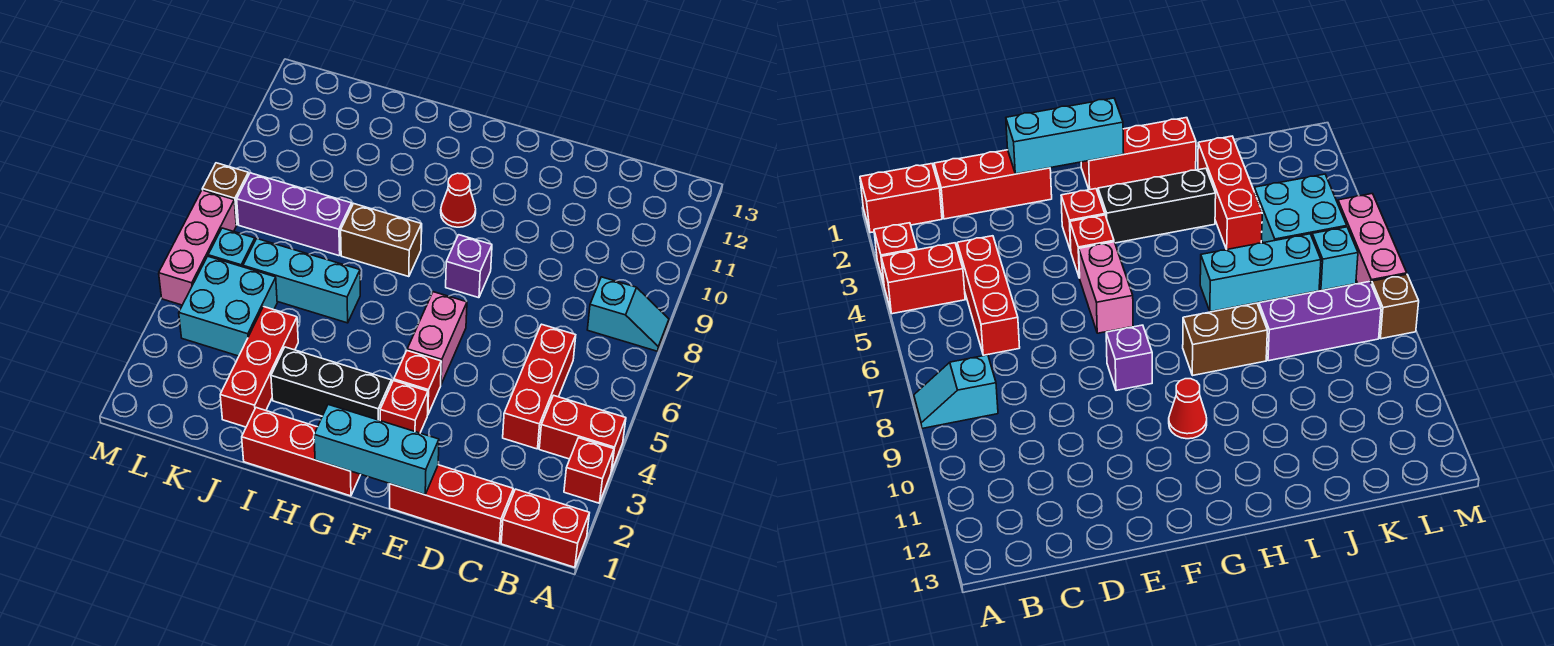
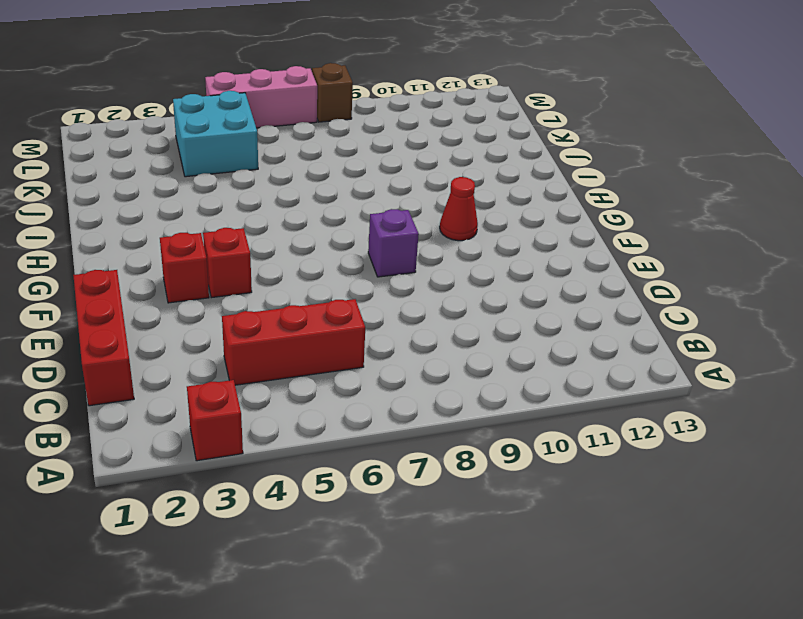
none -> red 1x2 brick [501,489,589,567]
none -> red 1x2 brick [539,395,626,472]
none -> cyan 1x2 slope [587,277,669,351]

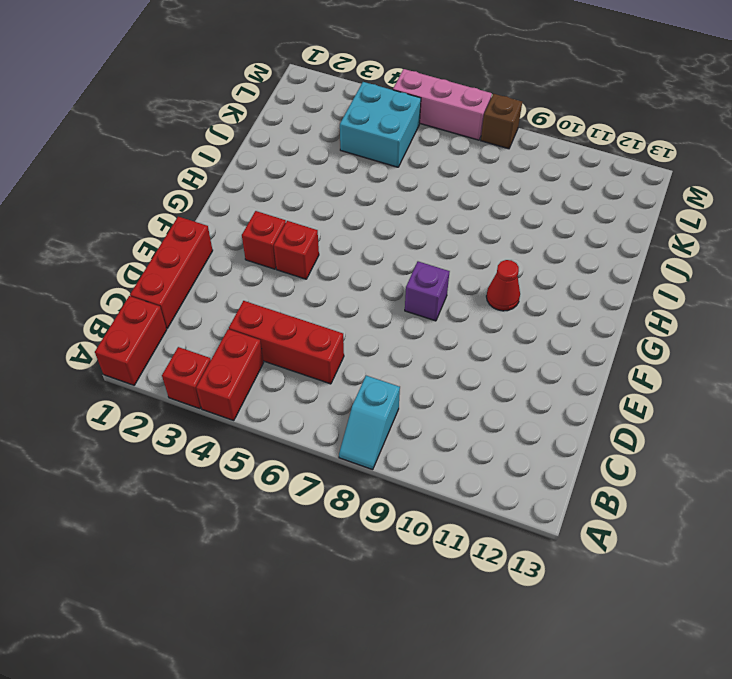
none -> pink 1x2 brick [407,292,467,384]
none -> red 1x3 brick [242,408,361,496]
none -> black 1x3 brick [271,347,391,420]

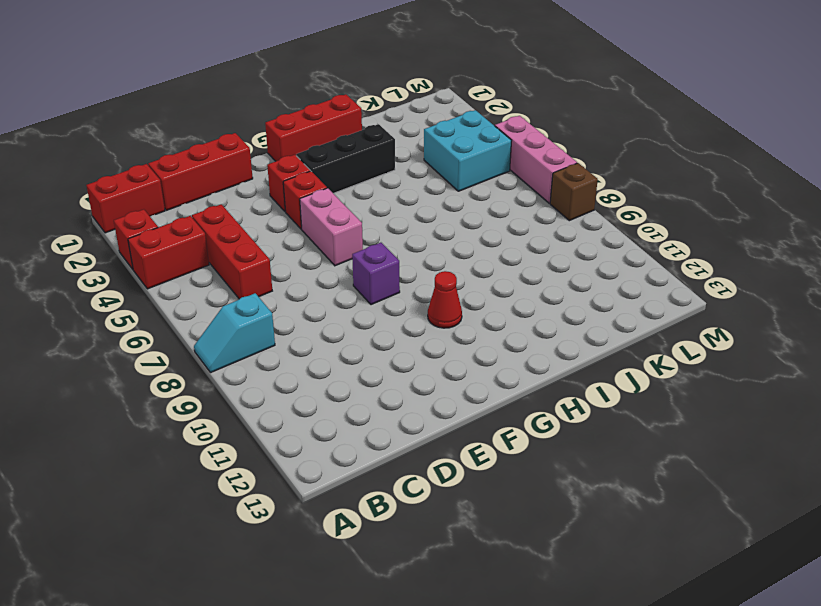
none -> brown 1x2 brick [341,204,421,277]
none -> cyan 1x3 brick [243,239,360,323]
none -> red 1x3 brick [220,307,298,427]

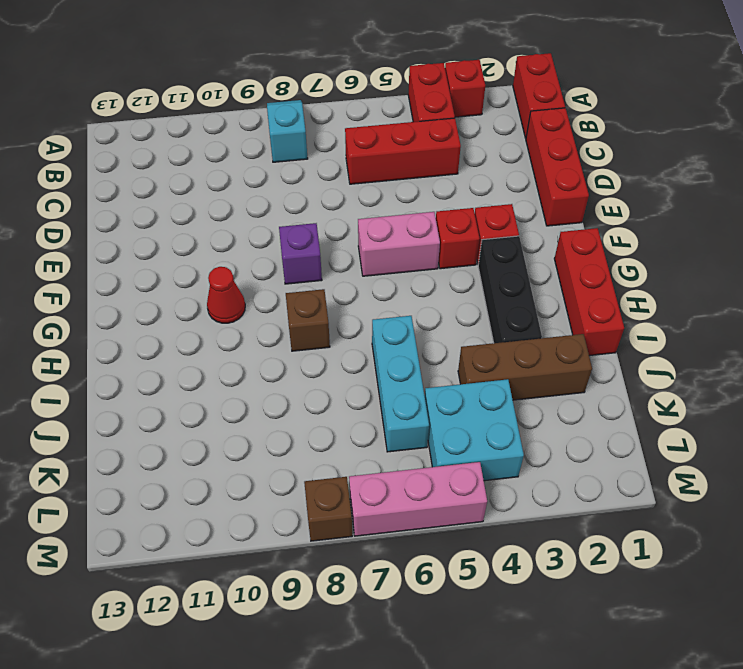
brown 1x1 brick [286,289,330,351] -> brown 1x2 brick [341,204,421,277]
brown 1x3 brick [458,334,592,400] -> red 1x3 brick [220,307,298,427]
none -> purple 1x3 brick [237,173,352,256]
none -> cyan 1x1 brick [208,228,255,267]
none -> cyan 1x3 brick [314,405,439,495]

